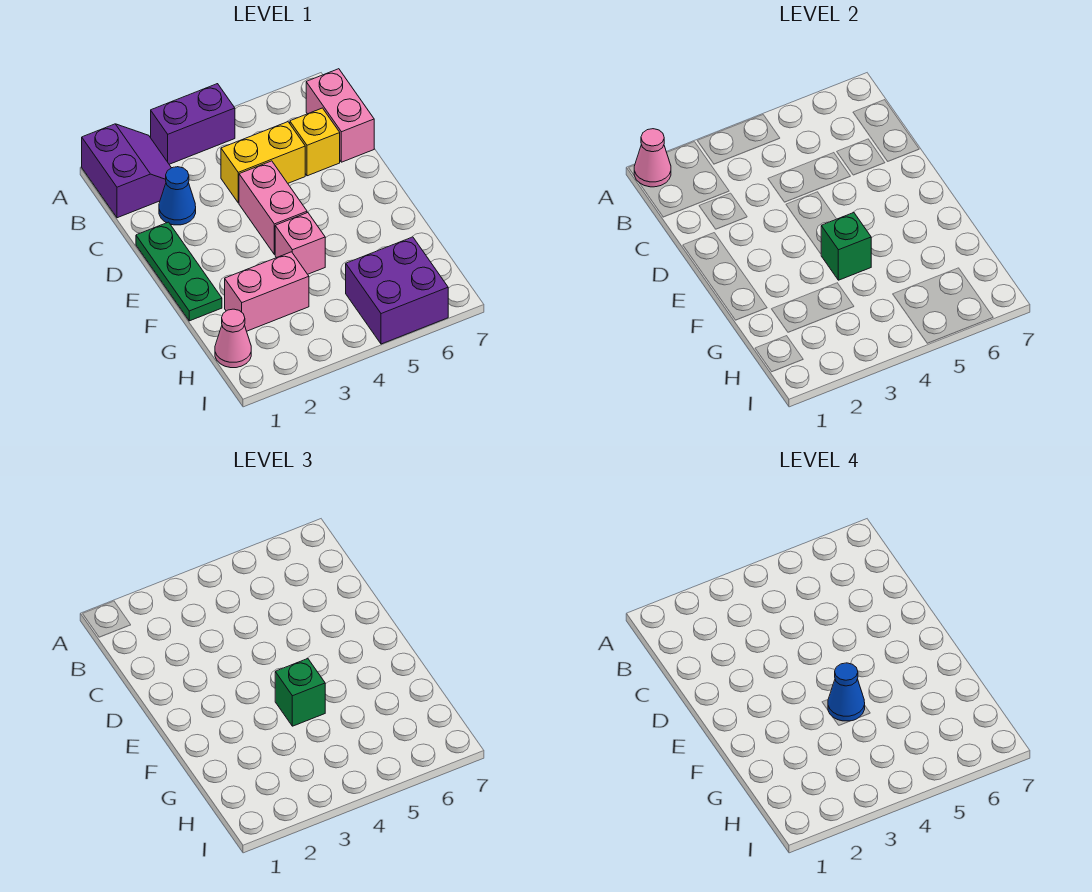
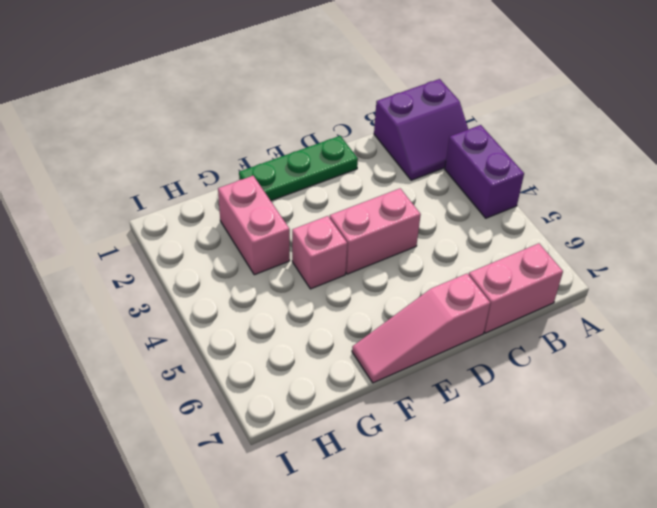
pink 1x3 slope [352,274,490,383] -> none
none -> blue 1x1 cone [159,167,196,225]
none -> yellow 1x2 brick [221,122,305,203]
none -> yellow 1x1 brick [290,108,340,176]

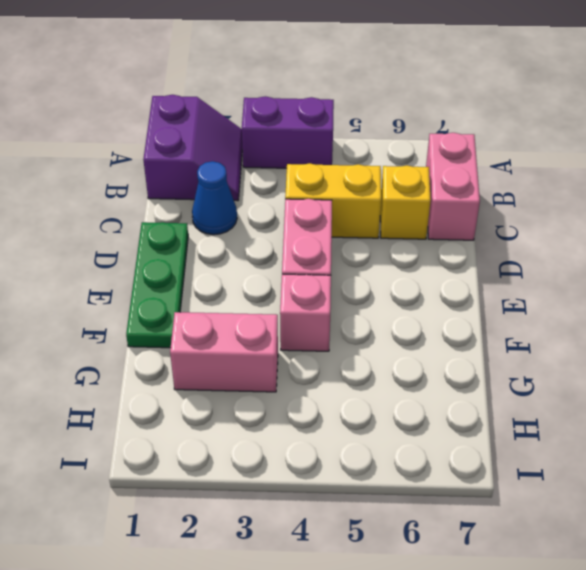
none -> pink 1x1 cone [215,309,251,368]
none -> purple 2x2 brick [346,237,448,344]
none -> pink 1x1 cone [634,129,671,187]

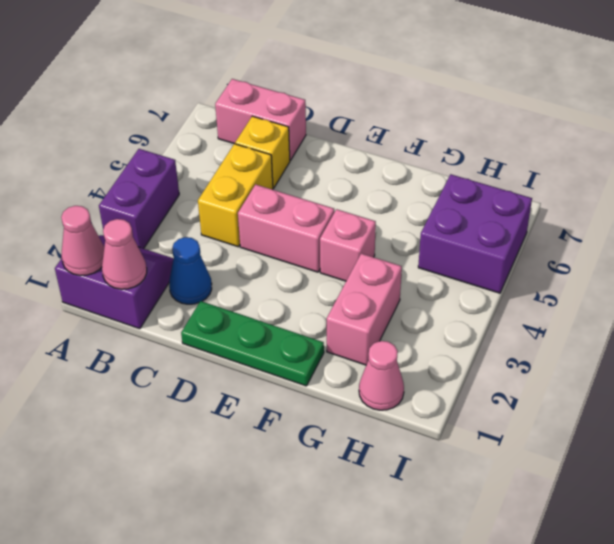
pink 1x1 cone [102,219,147,289] -> none
none -> green 1x1 brick [821,213,871,280]
none -> green 1x1 brick [275,659,325,726]
none -> blue 1x1 cone [828,663,865,721]

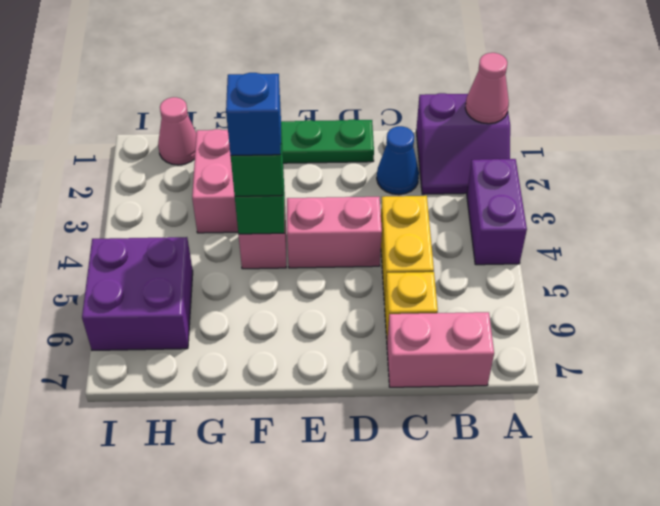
blue 1x1 brick [226,73,281,156] -> blue 1x1 cone [828,663,865,721]

